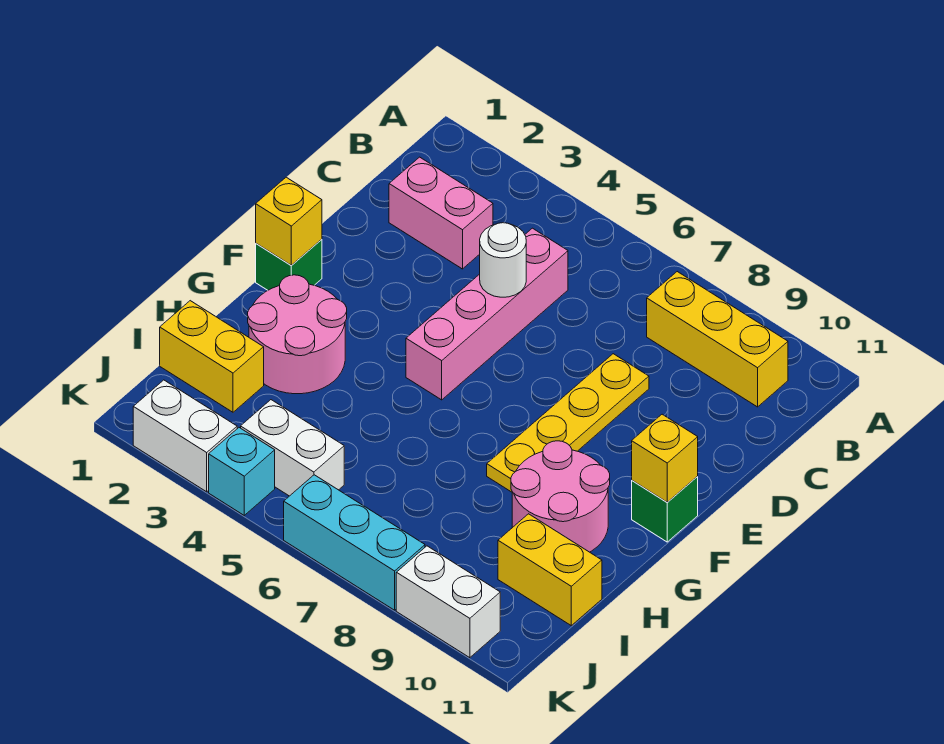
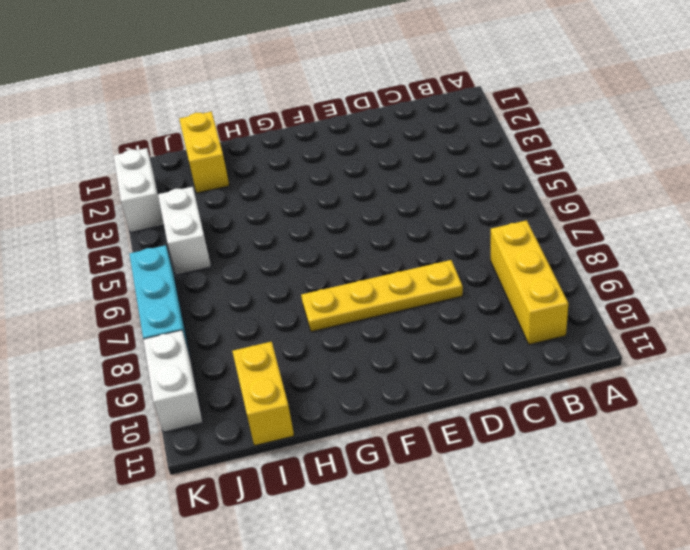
none -> pink 1x2 brick [389,157,493,269]
none -> pink 1x4 brick [406,228,568,400]
none -> green 1x1 brick [256,239,322,290]

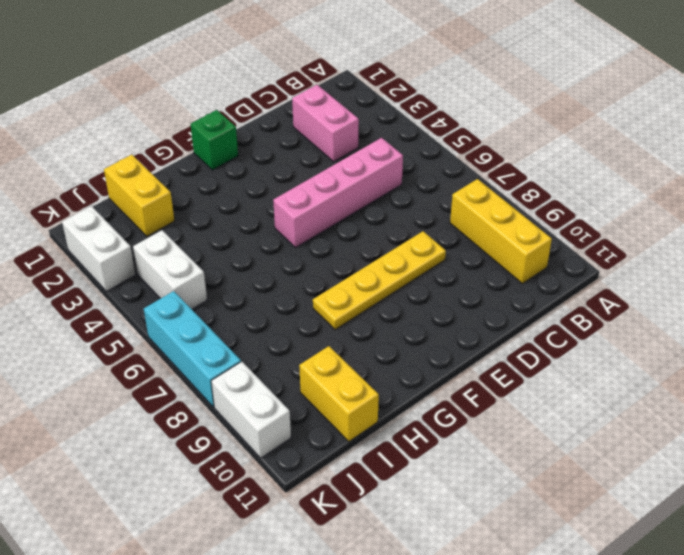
none -> green 1x1 brick [632,477,698,542]
none -> pink 2x2 round brick [248,275,347,394]
none -> pink 2x2 round brick [511,441,610,552]

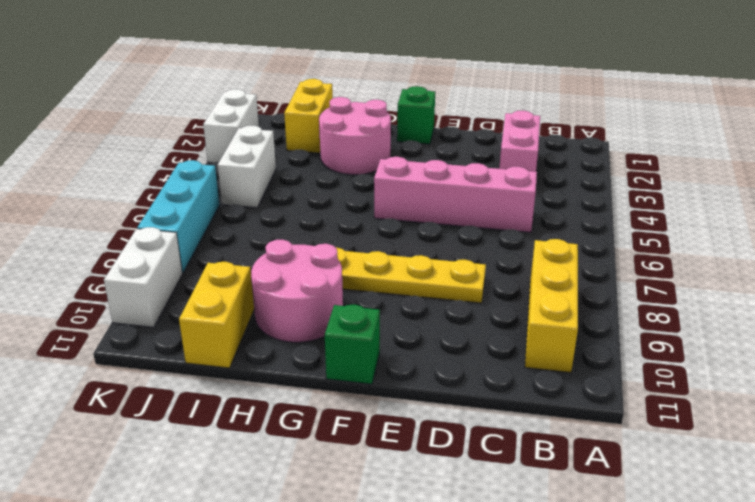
none -> cyan 1x1 brick [209,428,275,515]
none -> white 1x1 round brick [480,223,526,297]
none -> yellow 1x1 brick [256,177,322,266]

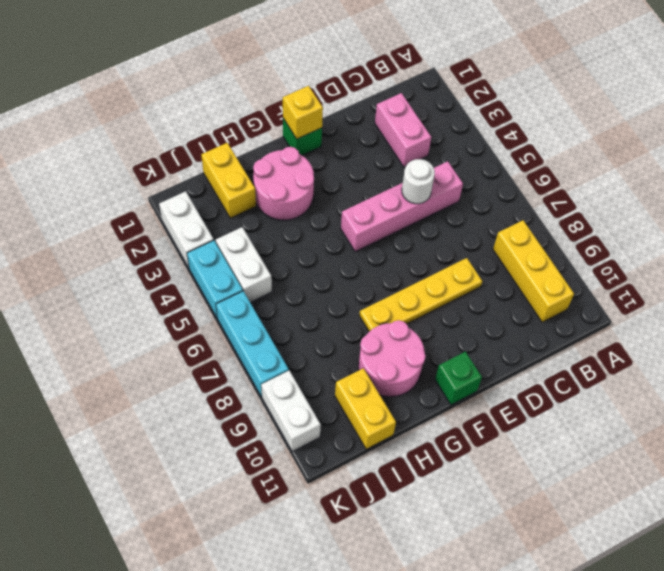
cyan 1x2 brick [187,240,243,318] -> cyan 1x1 brick [209,428,275,515]
none -> yellow 1x1 brick [632,414,698,502]

